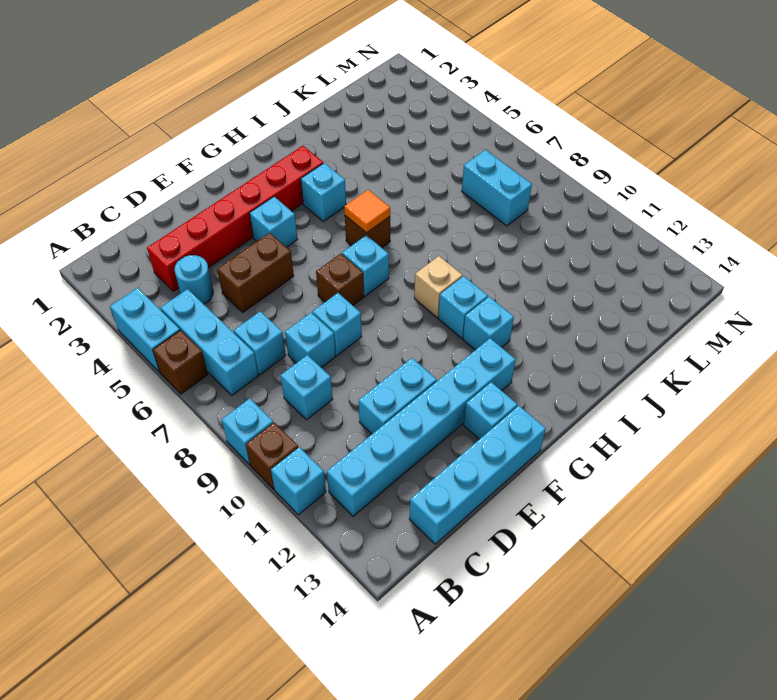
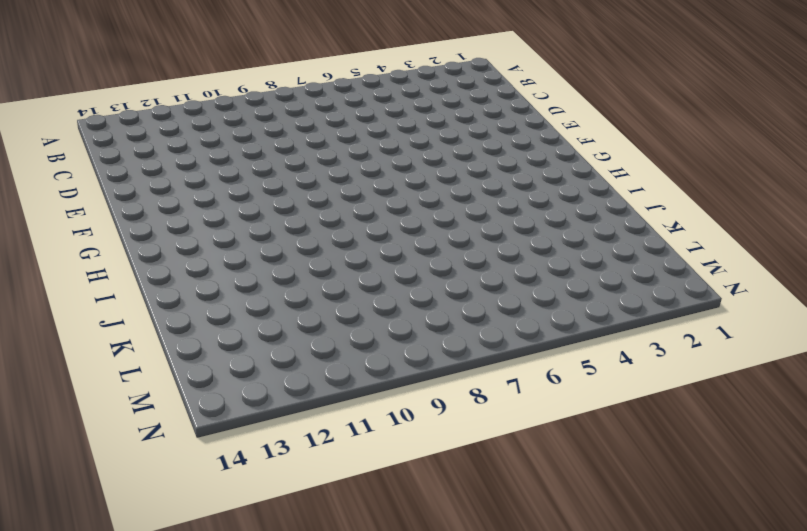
none -> cyan 1x2 brick [110,288,180,372]
none -> brown 1x1 brick [153,330,208,394]
none -> cyan 1x1 brick [222,398,273,464]

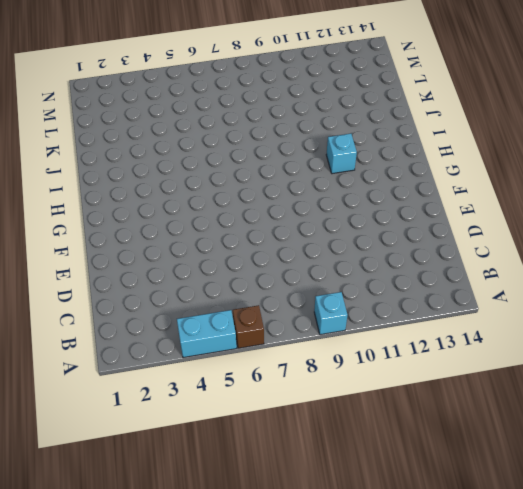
none -> brown 1x1 brick [246,422,298,489]
none -> cyan 1x1 brick [271,447,326,515]
none -> cyan 1x3 brick [161,289,258,395]

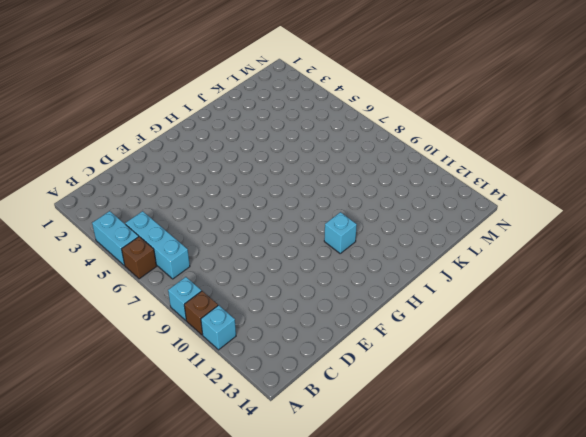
none -> cyan 1x6 brick [327,338,516,516]
none -> red 1x6 brick [147,146,323,291]
none -> cyan 1x1 round brick [174,255,213,304]

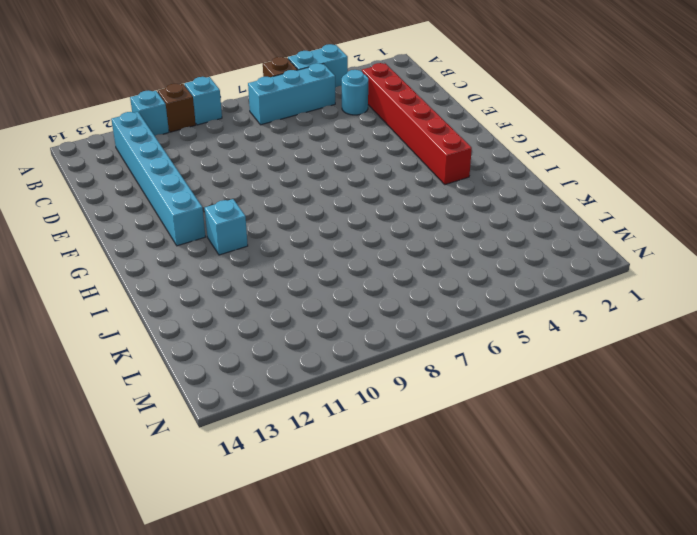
none -> cyan 1x1 brick [234,311,286,375]
none -> cyan 1x1 brick [281,355,333,420]
none -> cyan 1x4 brick [409,406,546,544]

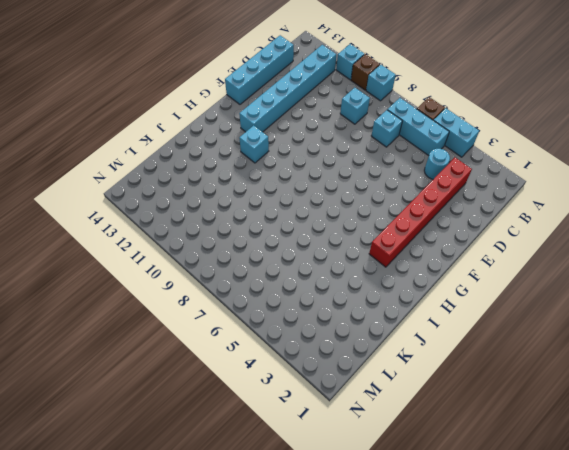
none -> brown 1x2 brick [217,233,294,312]
none -> cyan 1x1 brick [285,313,336,368]
none -> cyan 1x2 brick [359,358,437,434]

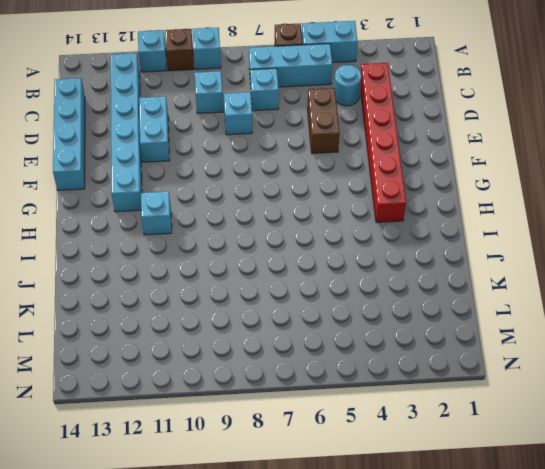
none -> cyan 1x1 brick [313,293,362,355]
none -> cyan 1x1 brick [249,197,297,247]
none -> brown 1x1 brick [316,254,364,305]

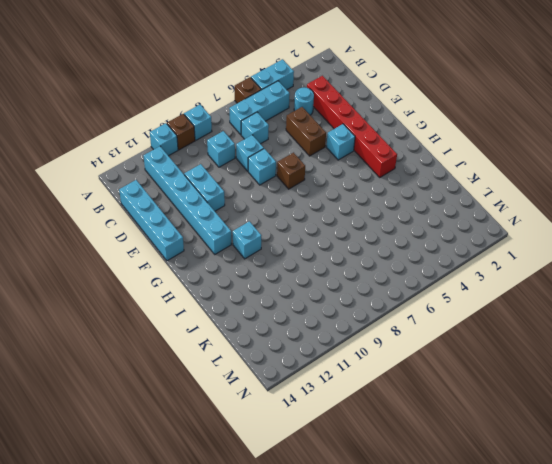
none -> cyan 1x1 brick [464,382,517,439]
none -> cyan 1x1 brick [342,235,389,296]
none -> cyan 1x1 brick [301,163,346,221]

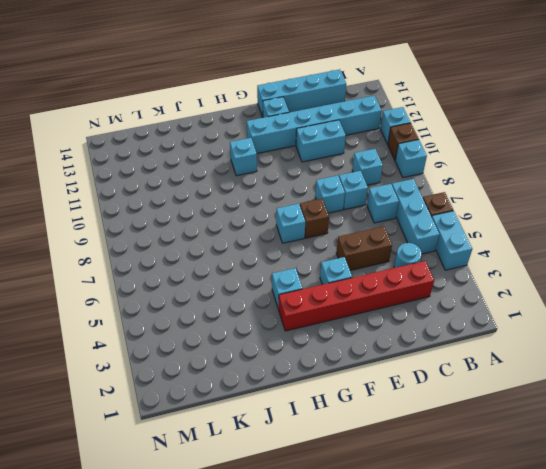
none -> brown 1x1 brick [345,216,390,248]
none -> tan 1x1 brick [414,256,462,318]
none -> cyan 1x1 brick [438,276,488,338]

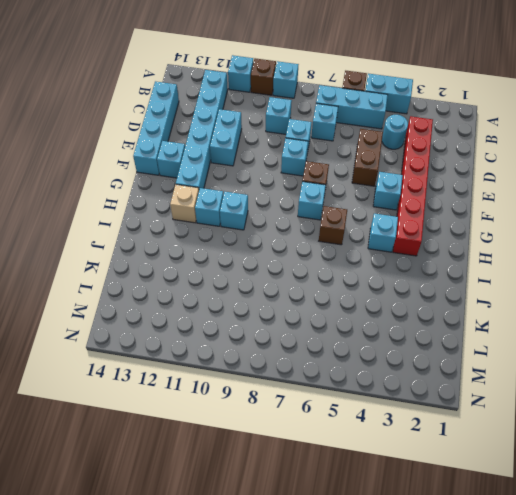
tan 1x1 brick [170,184,199,223] -> tan 1x1 brick moved to [414,256,462,318]
none -> cyan 1x2 brick [462,150,532,226]
none -> orange 1x1 tile [344,190,390,233]

